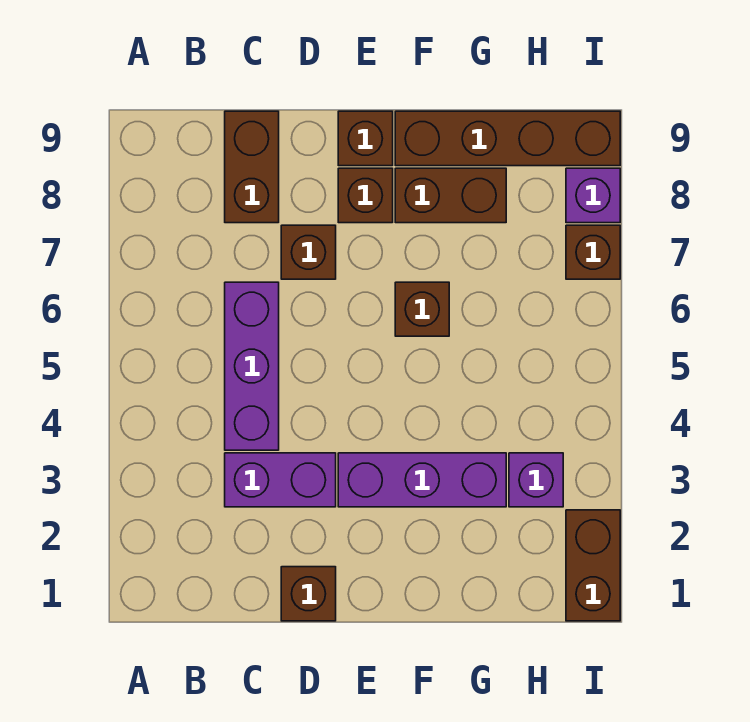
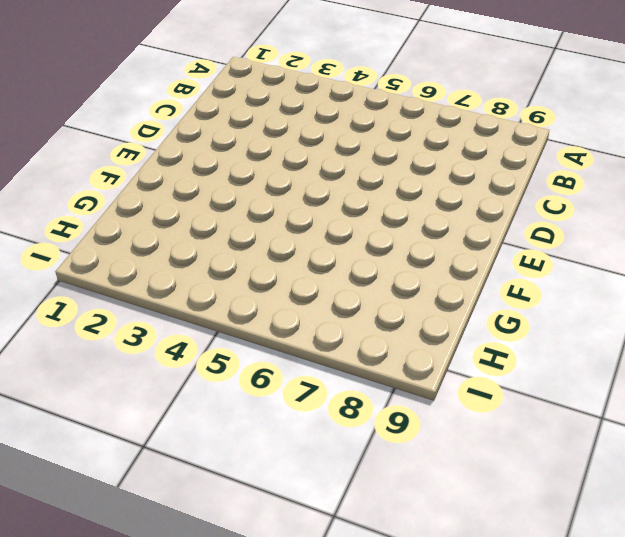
none -> purple 1x2 brick [225,453,336,507]
none -> purple 1x3 brick [225,282,279,450]
none -> brown 1x2 brick [225,111,279,223]

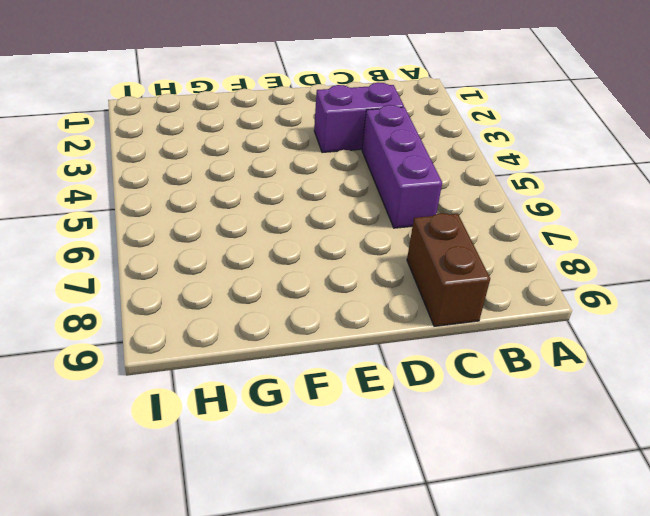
none -> brown 1x1 brick [281,567,336,621]
none -> brown 1x1 brick [281,225,336,279]
none -> purple 1x3 brick [338,453,506,507]

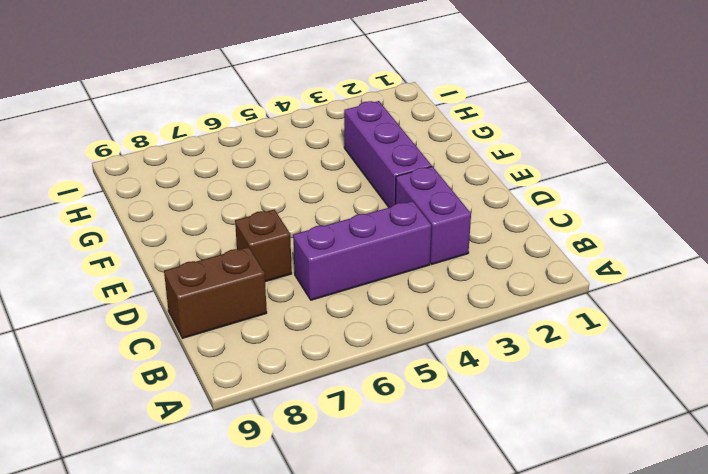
none -> brown 1x1 brick [281,567,336,621]
none -> brown 1x1 brick [338,168,393,223]
none -> brown 1x1 brick [338,111,393,166]

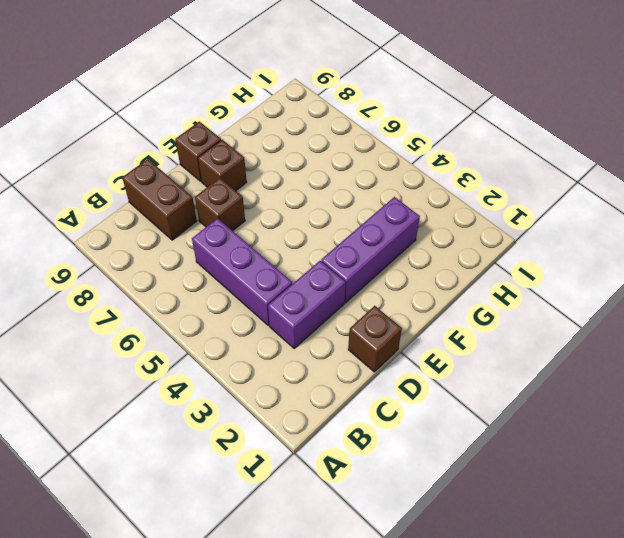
none -> brown 1x1 brick [395,282,449,336]
none -> brown 1x2 brick [395,168,506,223]
none -> brown 1x4 brick [395,111,620,166]

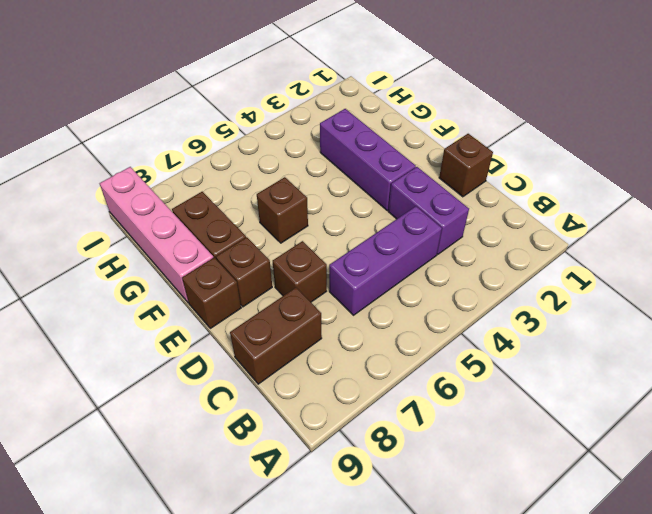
pink 1x4 brick [100,167,213,303] -> brown 1x4 brick [395,111,620,166]
none -> purple 1x1 brick [509,453,563,507]
none -> brown 1x2 brick [566,510,620,621]
none -> brown 1x1 brick [566,225,620,279]

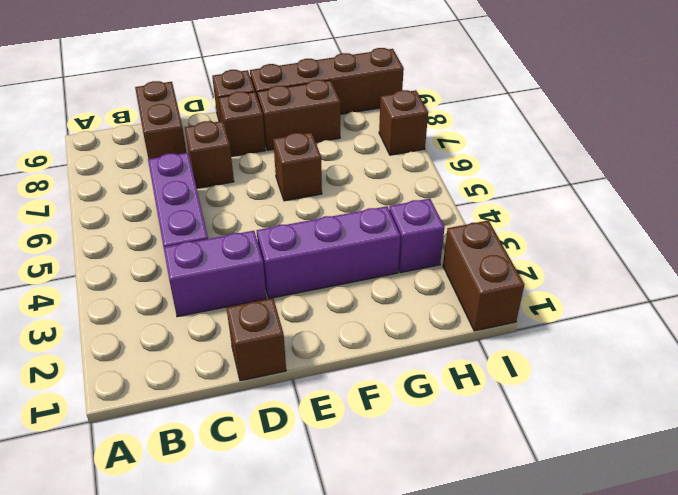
none -> purple 1x1 brick [566,168,620,223]

